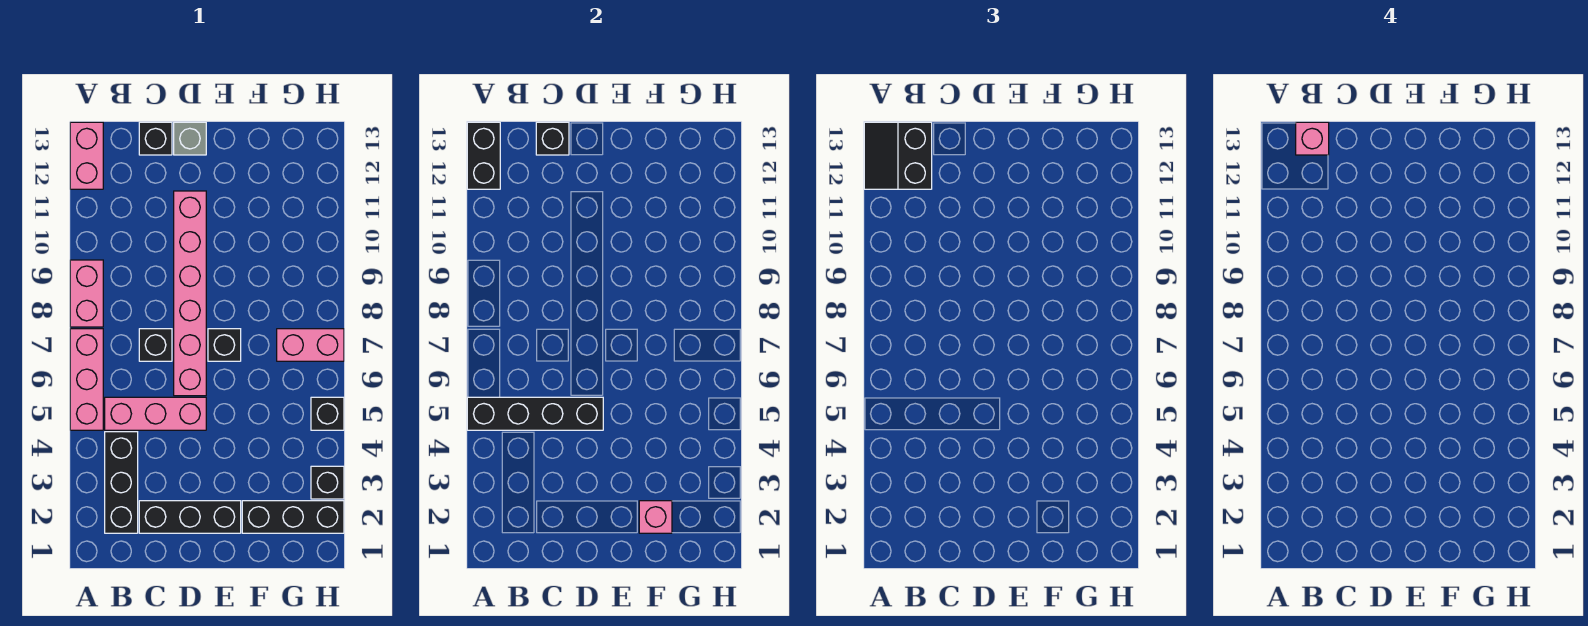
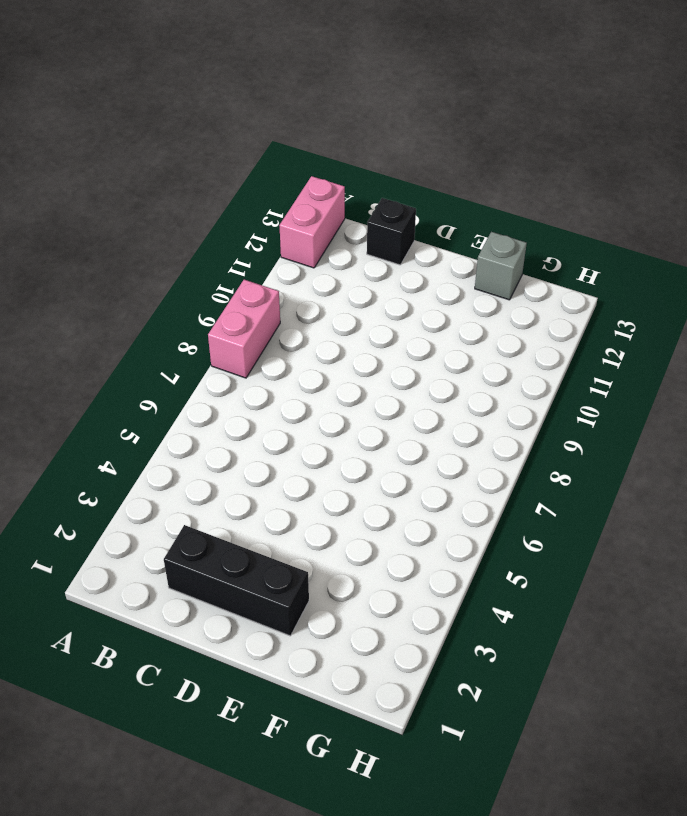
grey 1x1 brick [475,232,527,300] -> grey 1x1 brick moved to [174,122,206,155]
none -> pink 1x3 brick [70,329,103,430]
none -> black 1x3 brick [105,432,138,533]
none -> pink 1x3 brick [105,397,206,430]

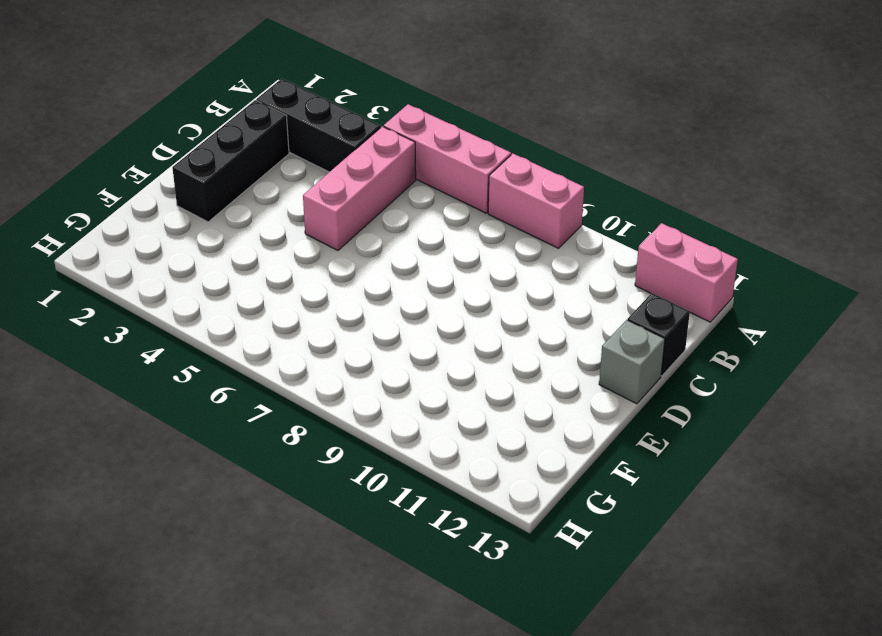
none -> black 1x1 brick [139,329,172,361]
none -> pink 1x6 brick [174,191,206,396]
none -> black 1x1 brick [208,329,241,361]

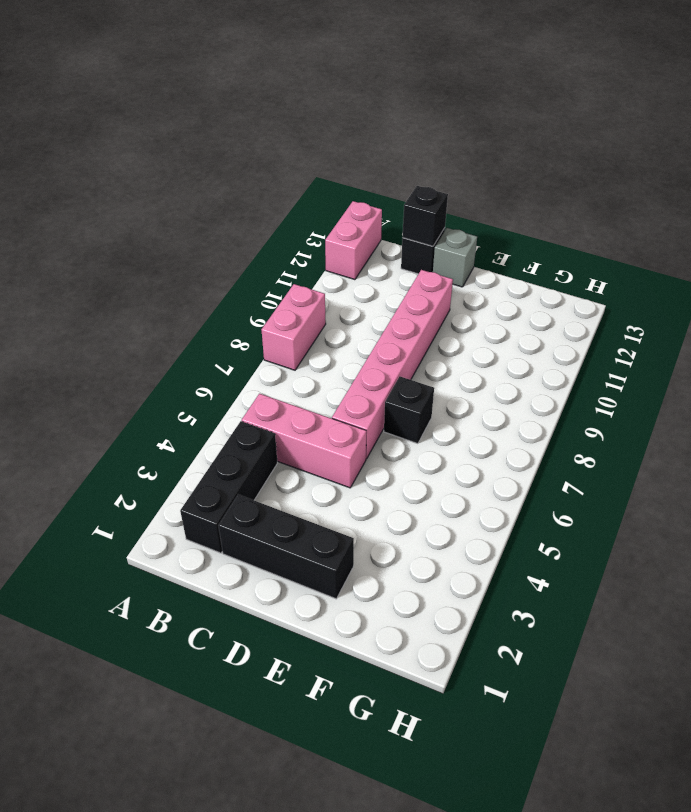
none -> pink 1x3 brick [70,329,103,430]
none -> black 1x1 brick [139,329,172,361]
none -> black 1x3 brick [242,501,344,533]

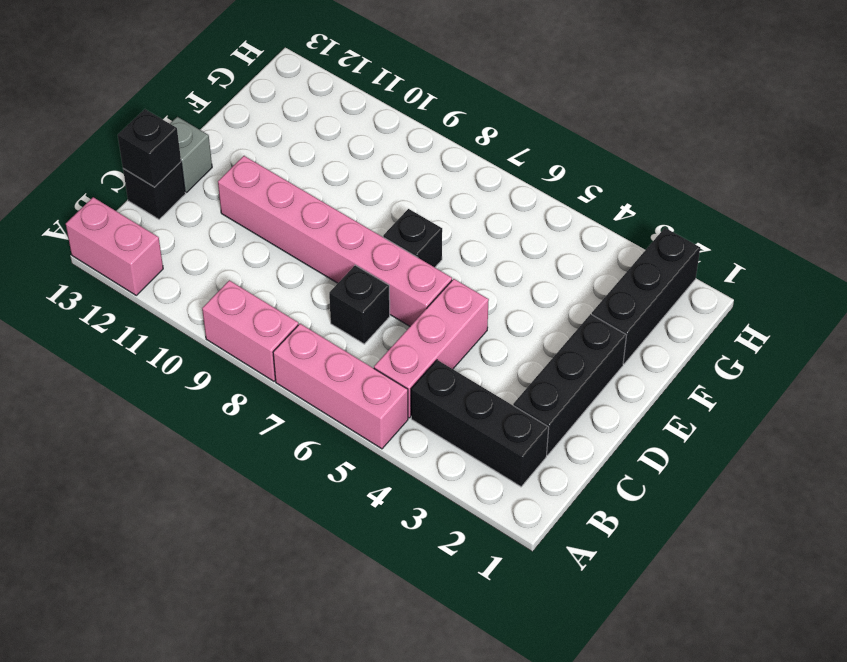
none -> pink 1x2 brick [277,329,344,361]
none -> black 1x1 brick [311,466,344,499]
none -> black 1x1 brick [311,397,344,430]

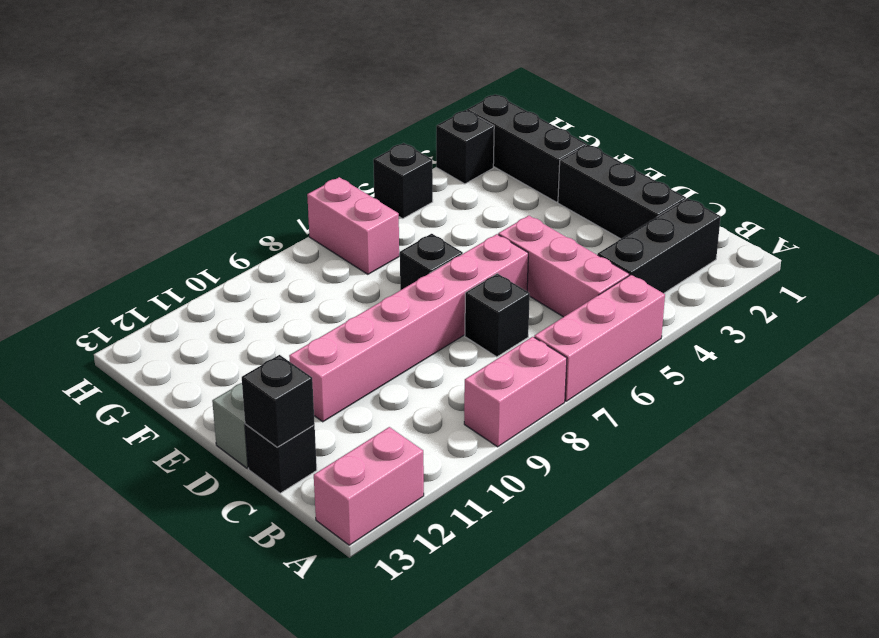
none -> black 1x4 brick [467,397,603,430]
none -> black 1x2 brick [467,122,500,189]
none -> pink 1x1 brick [639,501,672,533]

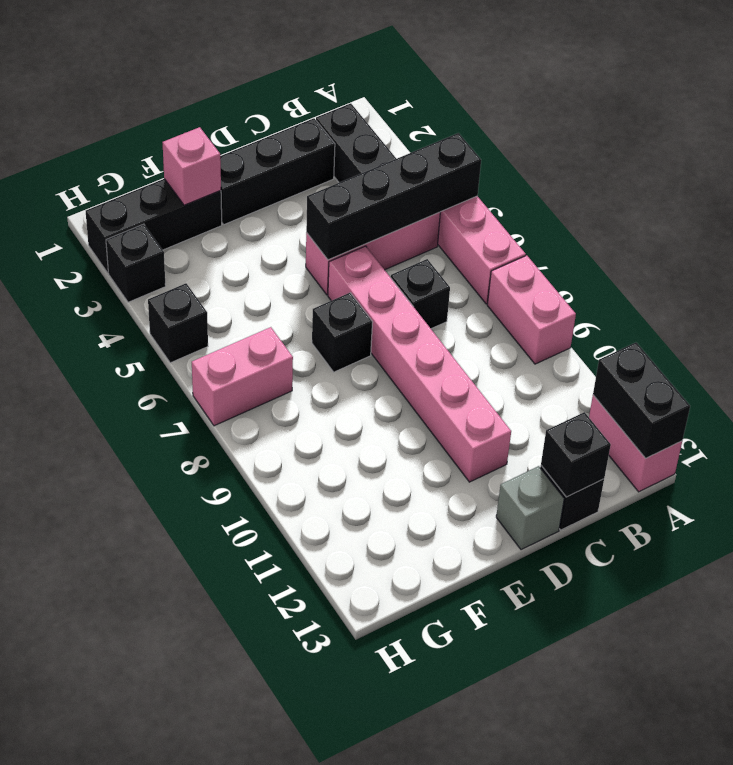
none -> black 2x2 slope [864,122,932,189]
none -> pink 1x1 brick [1296,122,1329,155]

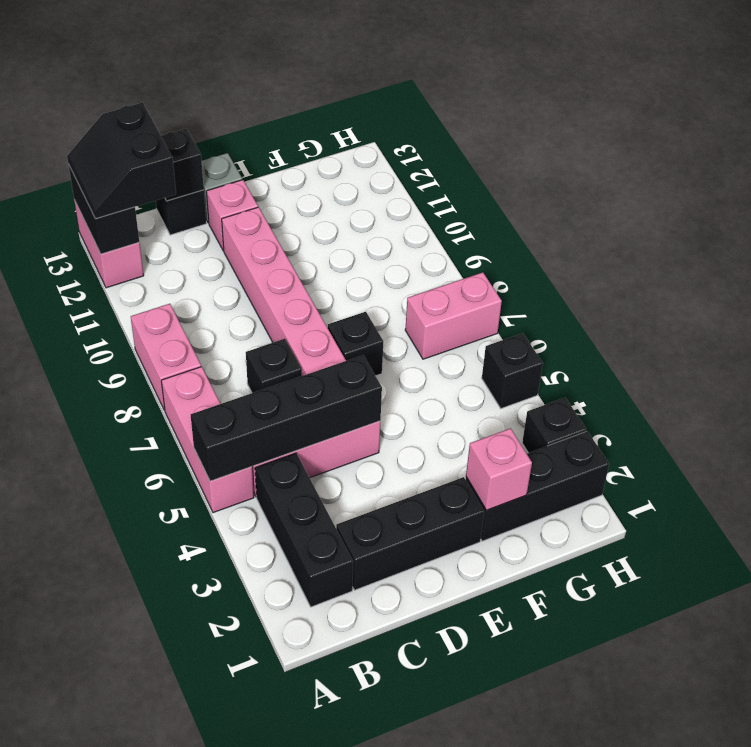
pink 1x1 brick [206,180,258,251] -> pink 1x1 brick moved to [1296,122,1329,155]

